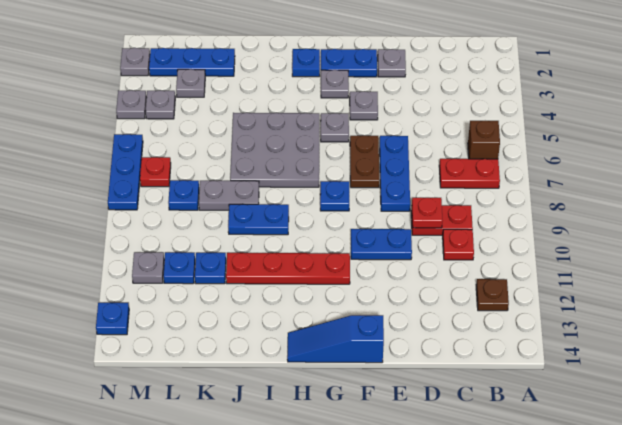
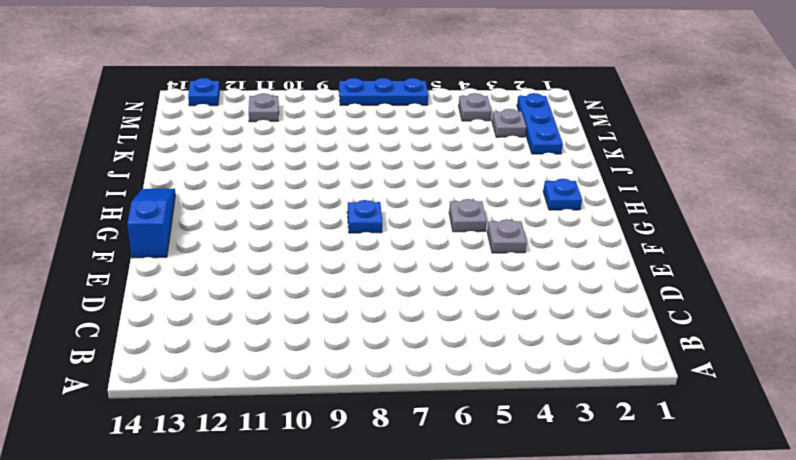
none -> brown 1x1 brick [468,121,500,159]
none -> red 1x2 plate [439,159,500,188]
none -> brown 1x1 plate [476,279,509,311]
none -> red 1x2 plate [411,205,473,235]

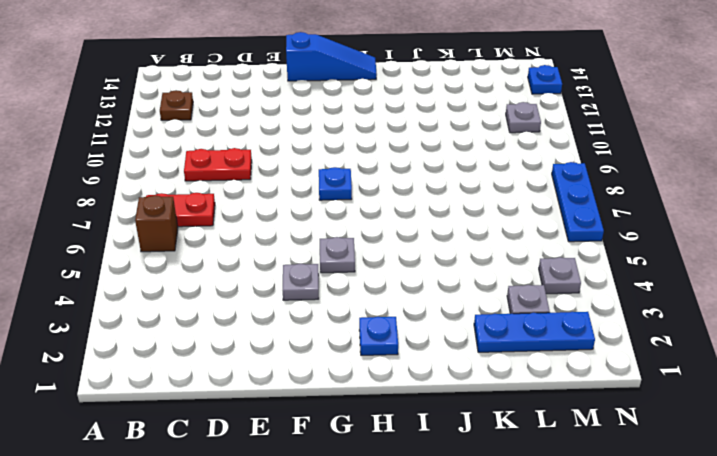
none -> red 1x1 plate [443,229,474,260]
none -> grey 1x1 plate [378,49,406,77]
none -> blue 1x3 plate [380,136,410,211]
none -> blue 1x2 plate [351,229,412,260]

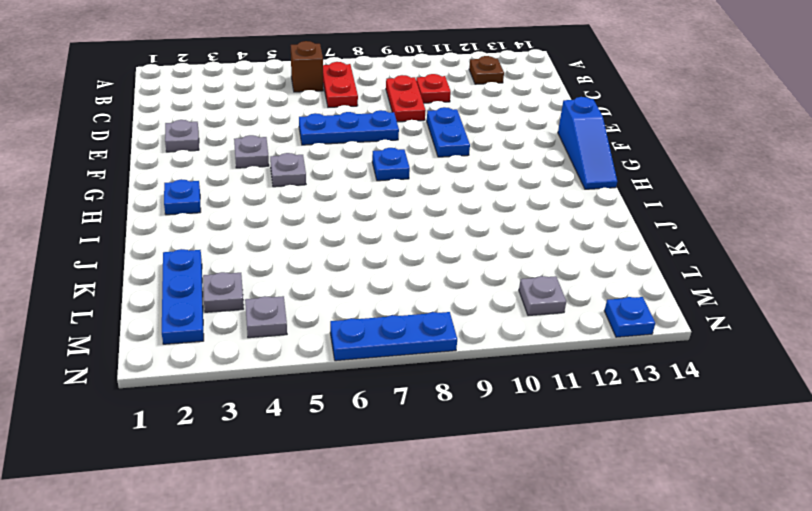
none -> blue 1x2 plate [321,49,377,77]
none -> brown 1x2 plate [350,136,379,188]
none -> grey 1x1 plate [321,70,349,98]
none -> red 1x4 plate [226,253,350,284]

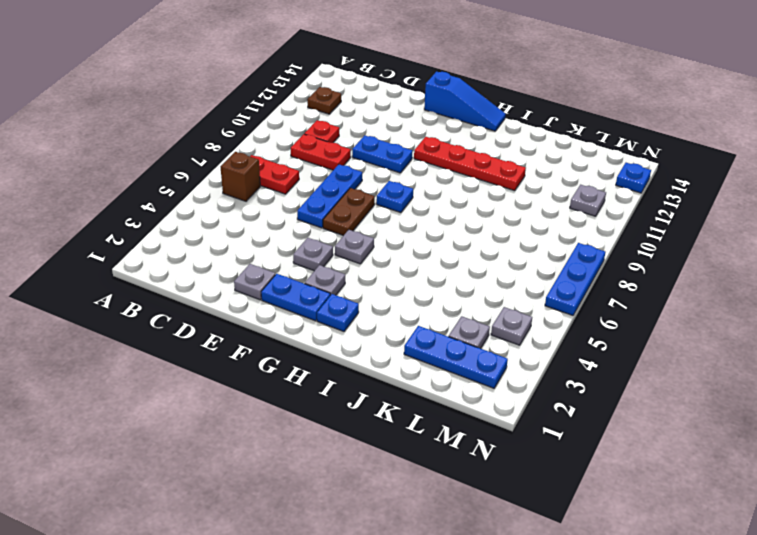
none -> grey 3x3 plate [230,113,319,187]
none -> blue 1x2 plate [228,204,289,235]
none -> grey 1x2 plate [199,181,259,210]
none -> blue 1x1 plate [195,253,226,284]

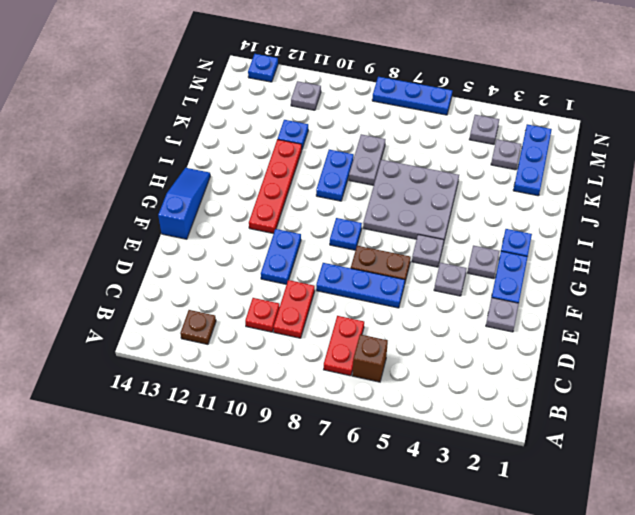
none -> blue 1x1 plate [168,180,199,210]
none -> blue 1x1 plate [163,252,195,284]
none -> red 1x1 plate [140,157,171,187]
none -> grey 1x1 plate [120,48,150,76]

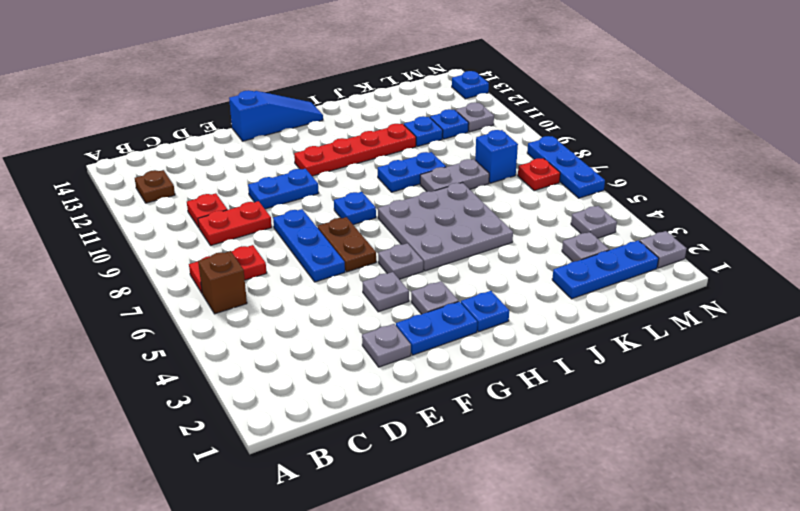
blue 1x1 brick [475,130,518,183] -> blue 1x1 plate [168,180,199,210]
none -> grey 1x1 plate [116,90,147,119]
none -> red 1x1 plate [412,198,442,228]

